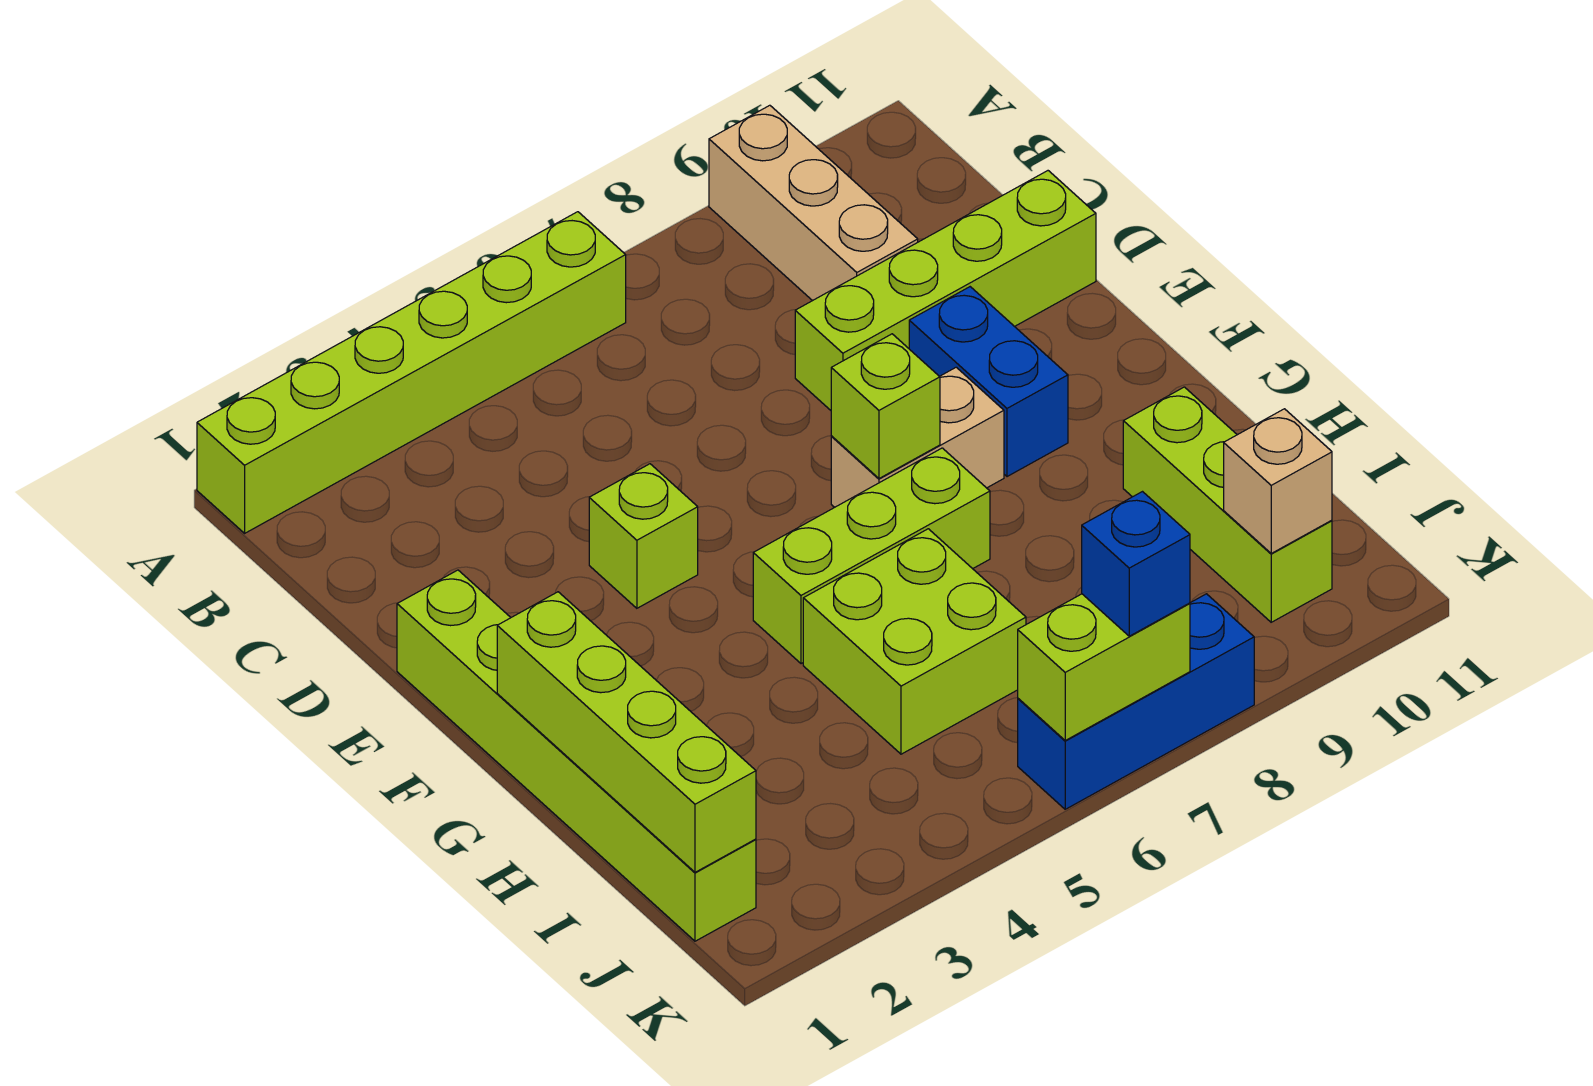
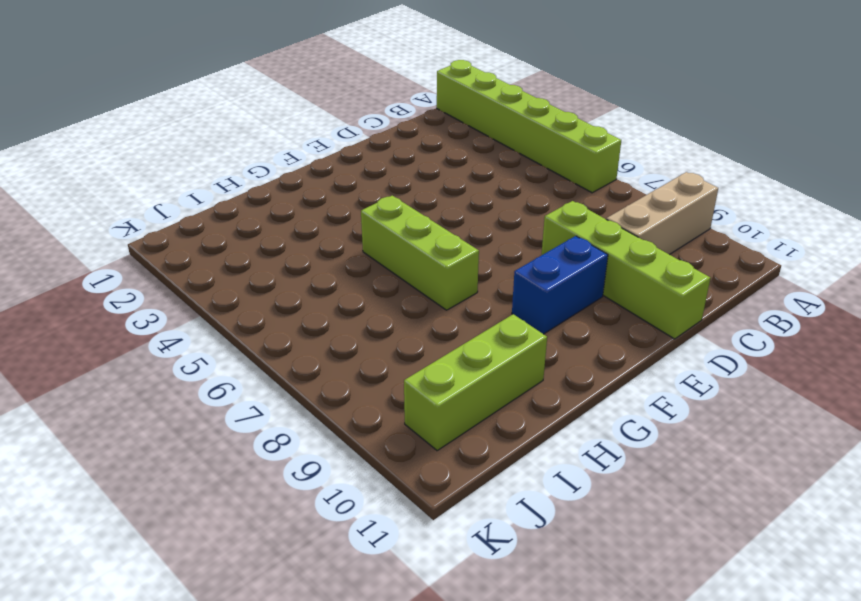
none -> lime 1x6 brick [397,570,756,941]
none -> lime 1x1 brick [589,464,698,608]
none -> tan 1x2 brick [831,367,1004,507]

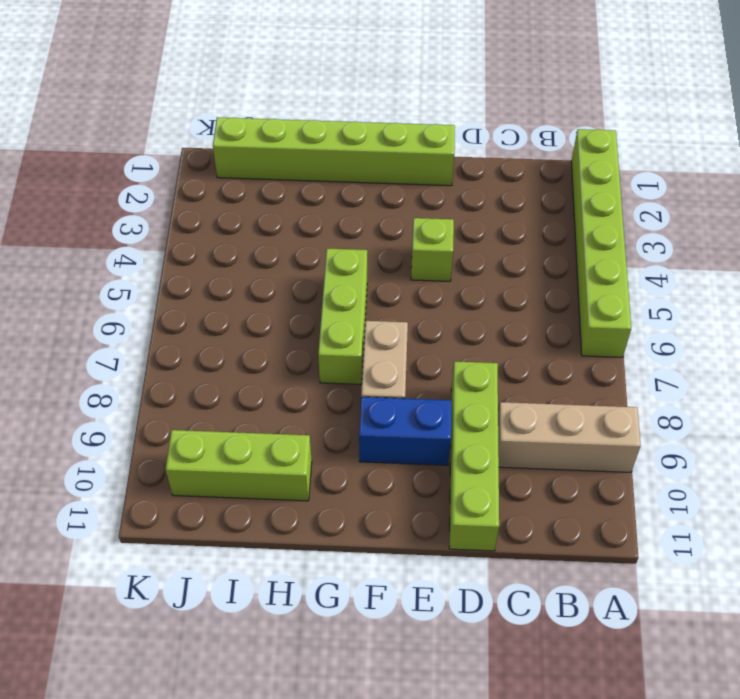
none -> lime 2x2 brick [803,529,1026,754]
none -> blue 1x3 brick [1018,594,1254,809]
none -> lime 1x1 brick [831,334,940,478]

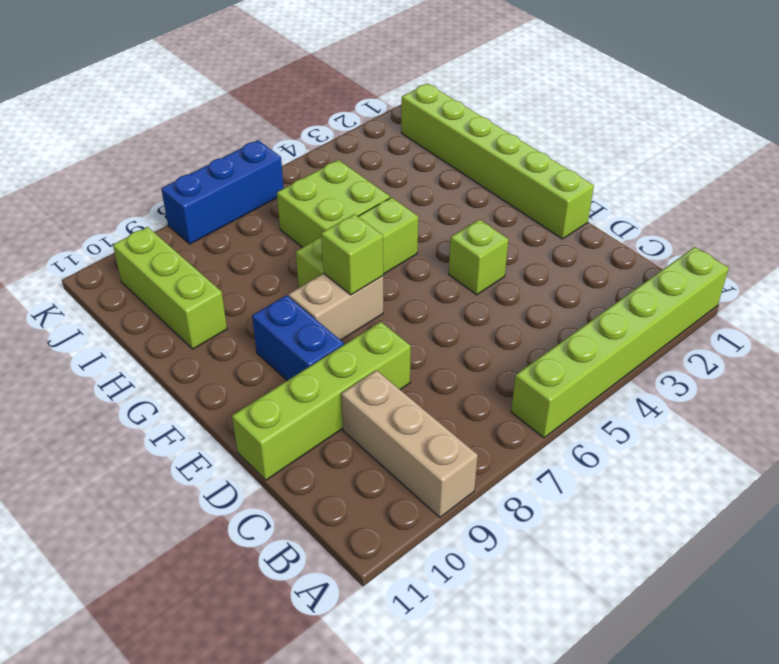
none -> lime 1x4 brick [497,592,756,872]
none -> tan 1x1 brick [1224,409,1332,553]
none -> lime 1x2 brick [1018,594,1190,740]

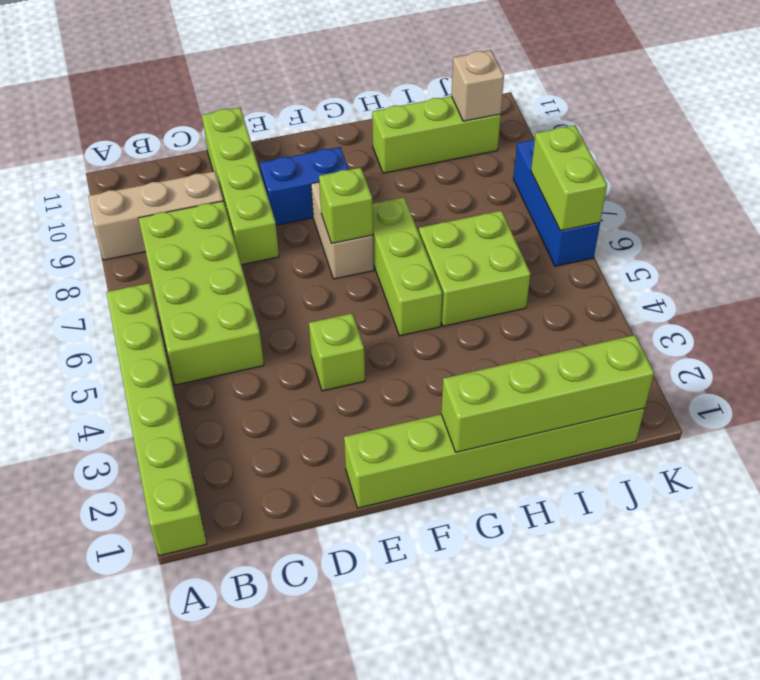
lime 2x4 brick [139,201,264,385] -> none
none -> blue 1x1 brick [1082,492,1190,636]

